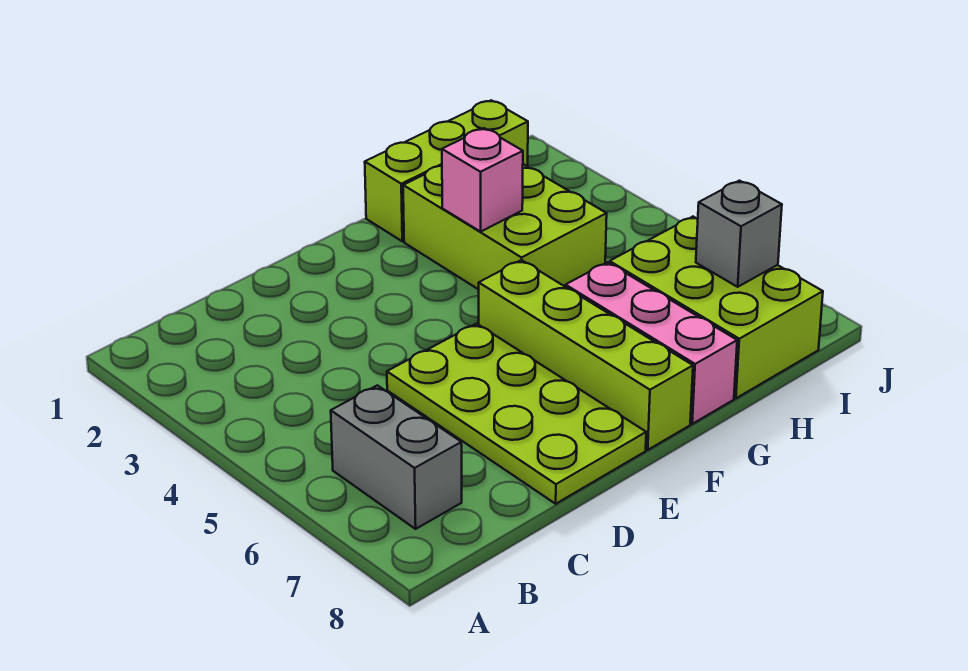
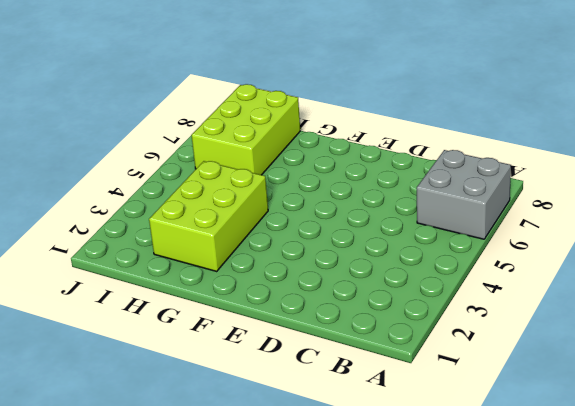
grey 2x2 brick [417,150,511,239] -> grey 1x2 brick [331,385,462,529]
none -> lime 2x4 plate [387,324,646,504]
none -> lime 1x4 brick [479,260,693,450]

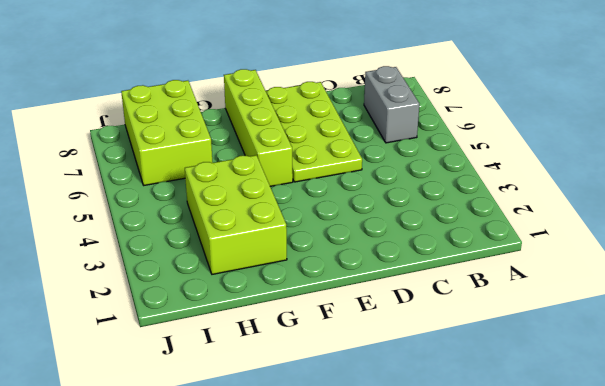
none -> lime 1x3 brick [365,100,528,241]
none -> pink 1x3 brick [566,262,737,424]

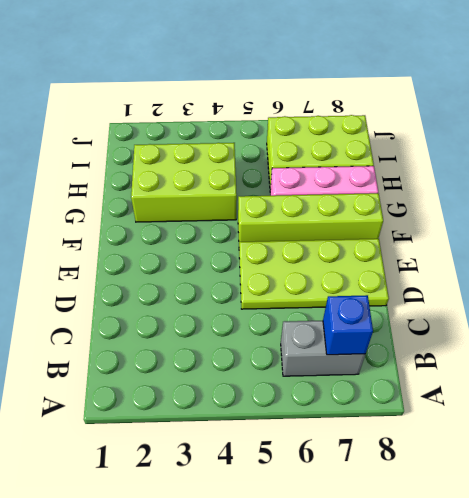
blue 1x1 brick [323,295,373,355] -> none
none -> lime 1x3 brick [365,100,528,241]
none -> pink 1x1 brick [442,128,523,232]

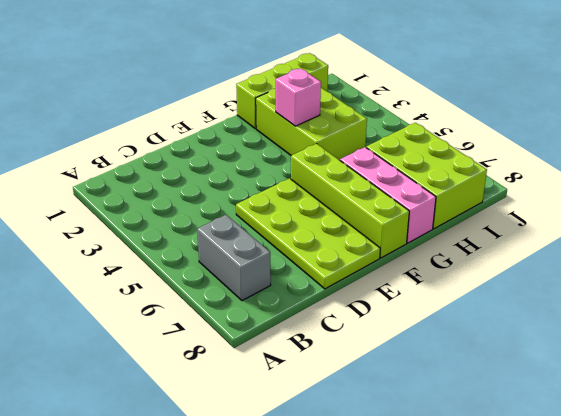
none -> grey 1x1 brick [696,181,782,287]

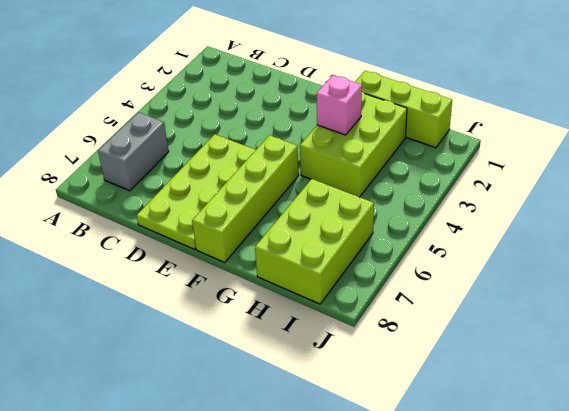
none -> pink 1x3 brick [566,262,737,424]
none -> grey 1x1 brick [696,181,782,287]

